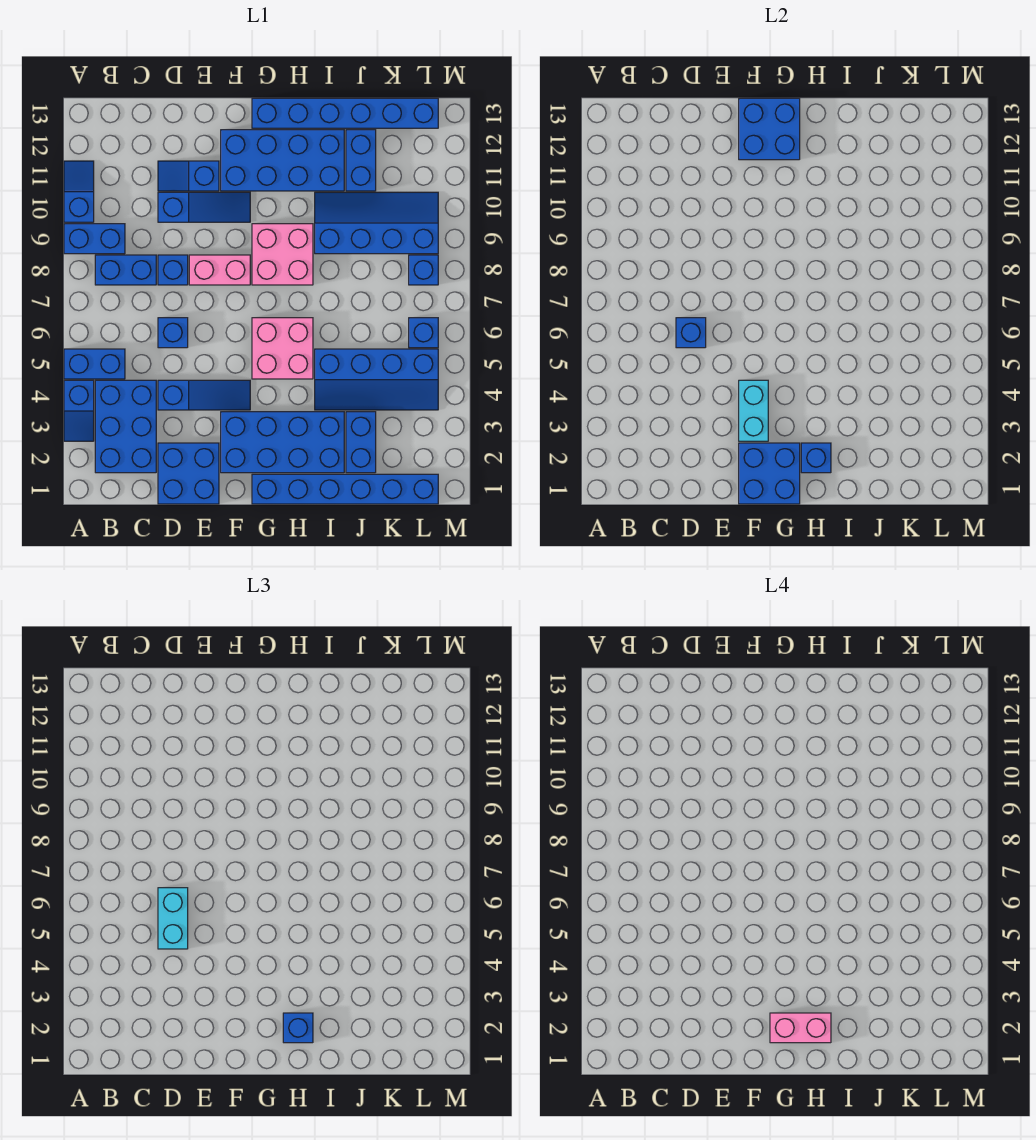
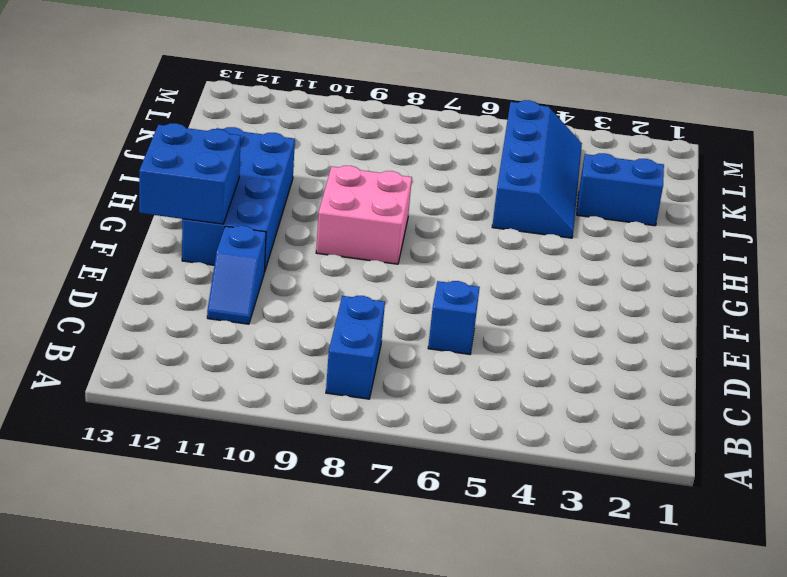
none -> blue 1x2 slope [64,380,94,441]
none -> blue 1x2 brick [64,349,125,379]
none -> blue 1x2 brick [64,224,125,254]
none -> blue 1x2 slope [64,161,94,222]

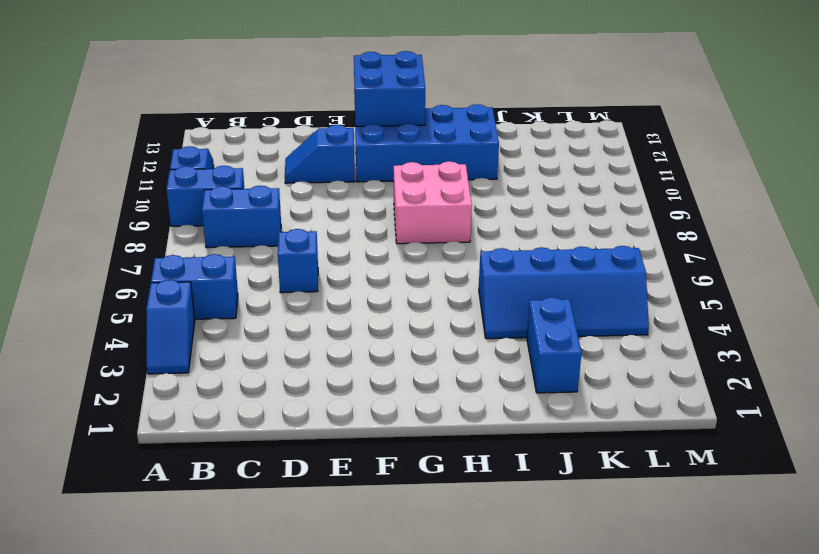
none -> blue 2x3 brick [95,380,156,473]
none -> blue 2x2 brick [158,443,219,504]
none -> blue 1x3 slope [158,380,250,410]
none -> blue 1x1 brick [158,255,188,285]

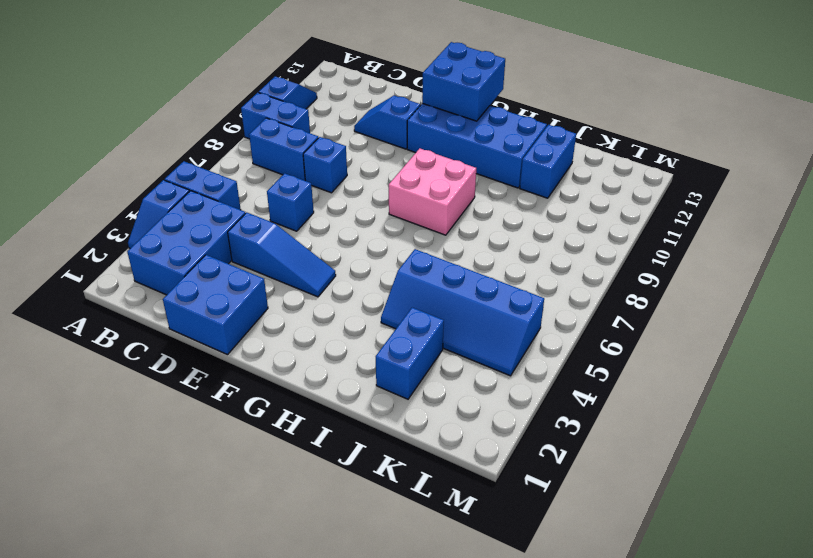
none -> blue 1x3 slope [158,192,250,222]
none -> pink 1x2 brick [189,255,250,285]
none -> blue 2x4 brick [221,412,344,473]
none -> blue 1x6 brick [252,474,438,504]

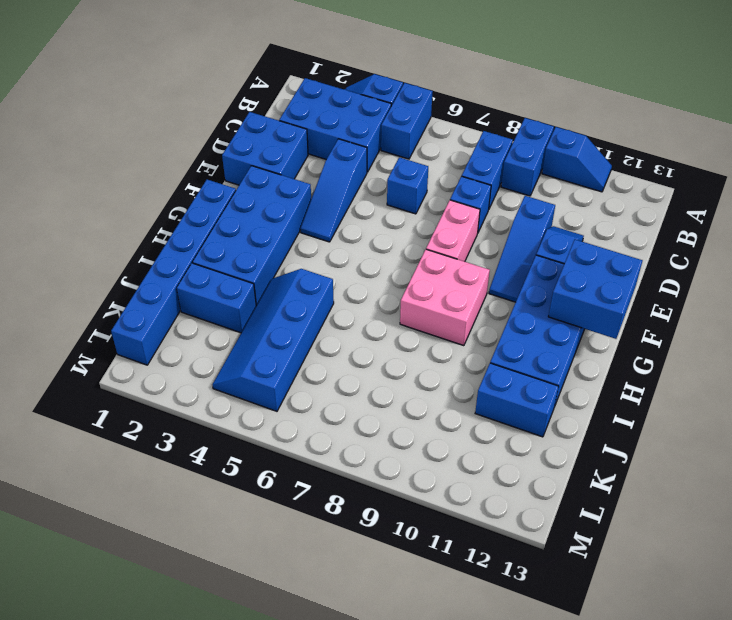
none -> pink 2x2 brick [252,318,313,379]
none -> blue 1x6 brick [252,98,438,128]
none -> blue 2x4 slope [315,192,438,254]
none -> blue 1x1 brick [409,318,438,348]

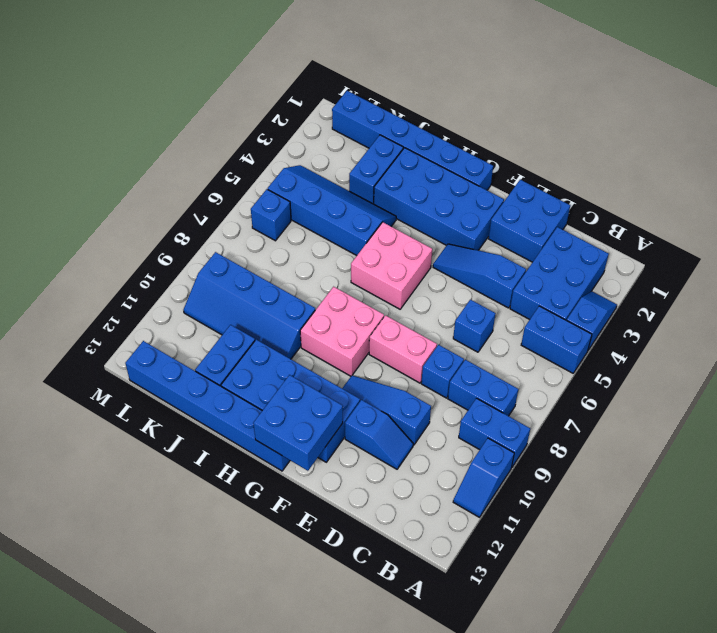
none -> blue 1x1 brick [409,255,438,285]
none -> blue 1x1 brick [676,318,706,348]
none -> blue 2x2 brick [739,443,800,504]
none -> cyan 1x2 brick [739,380,768,441]

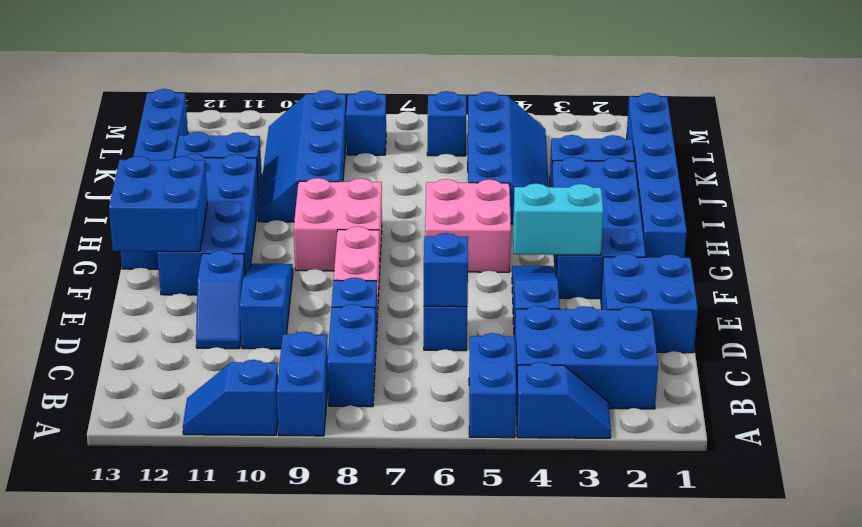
none -> blue 2x2 brick [739,443,800,504]
none -> blue 1x1 brick [801,443,831,473]
none -> cyan 1x2 brick [158,888,188,949]
none -> blue 1x1 brick [283,1013,313,1043]

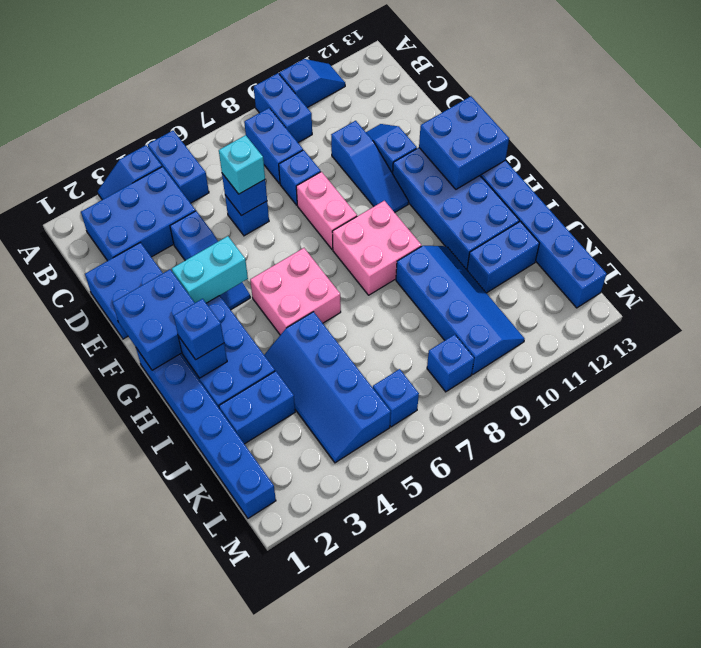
cyan 1x1 brick [219,135,265,194] -> cyan 1x2 brick [158,888,188,949]
none -> pink 1x2 brick [770,1013,831,1043]

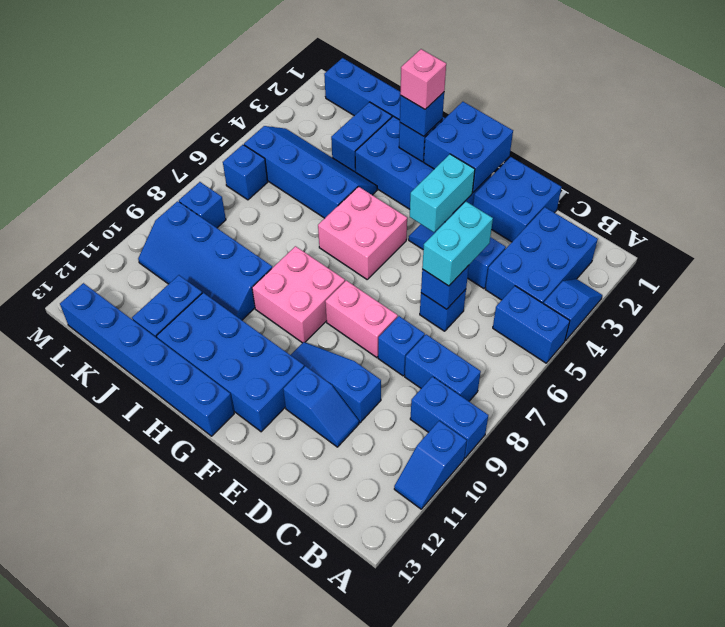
pink 1x1 brick [400,49,446,109] -> pink 1x2 brick [770,1013,831,1043]
none -> blue 2x2 brick [739,98,800,160]

